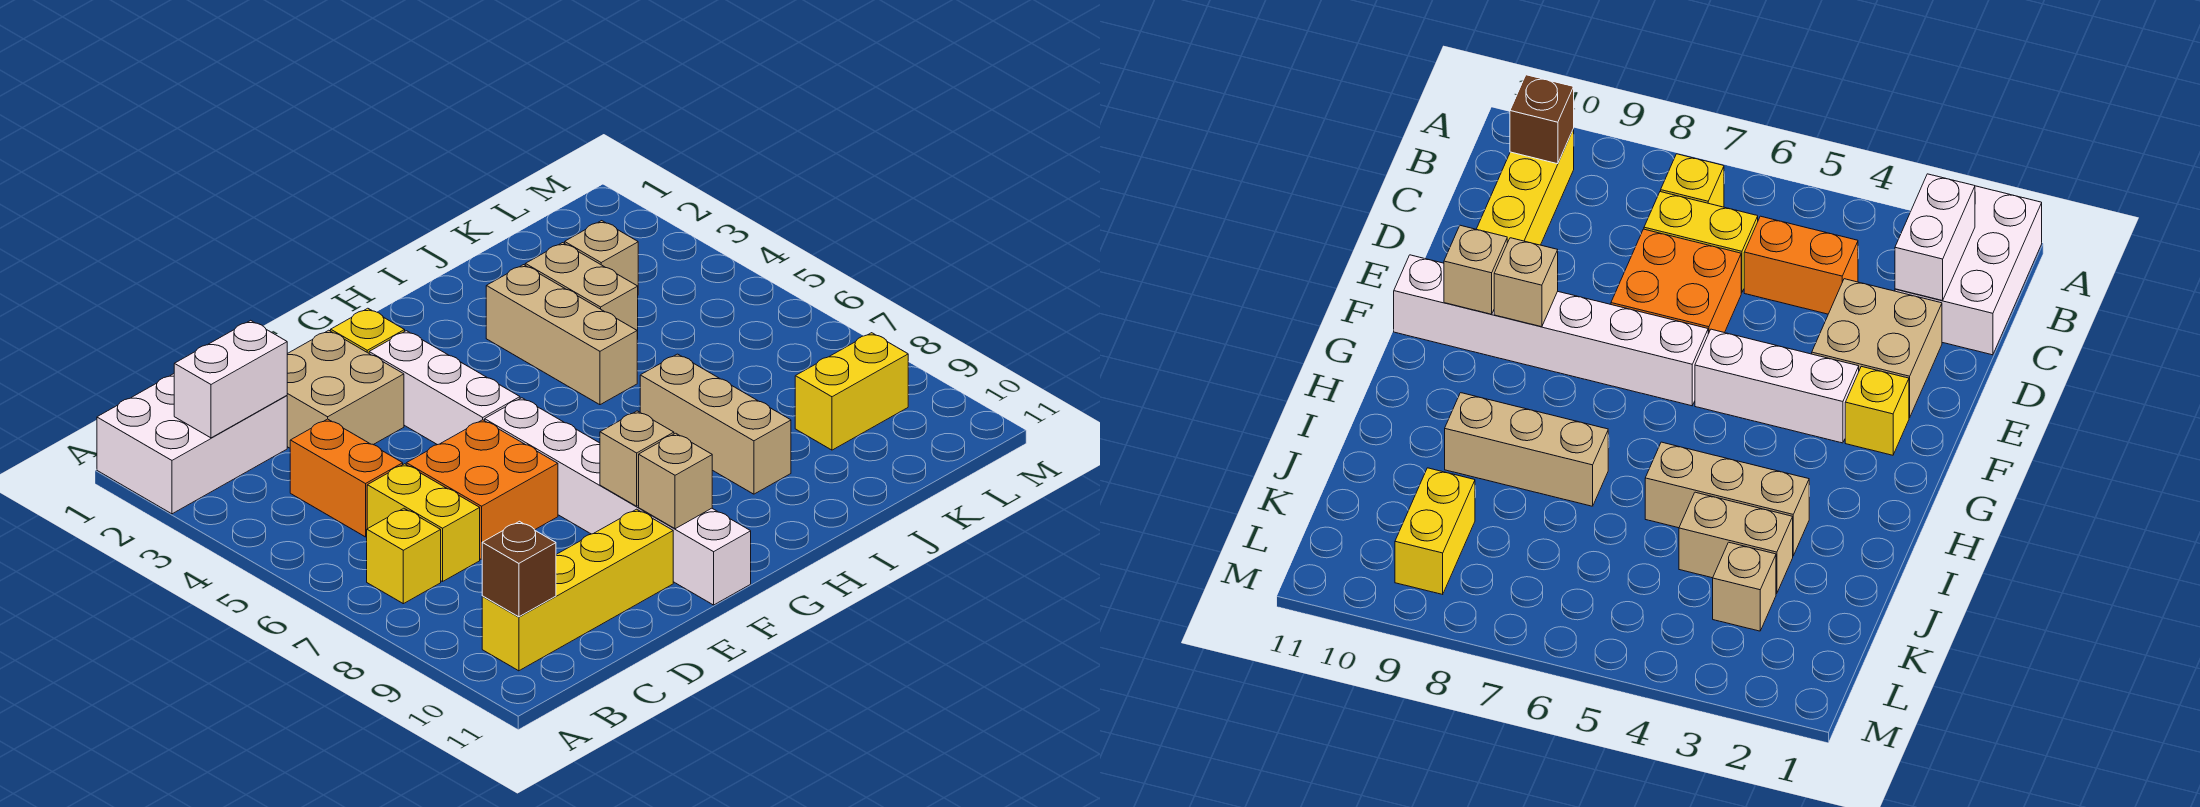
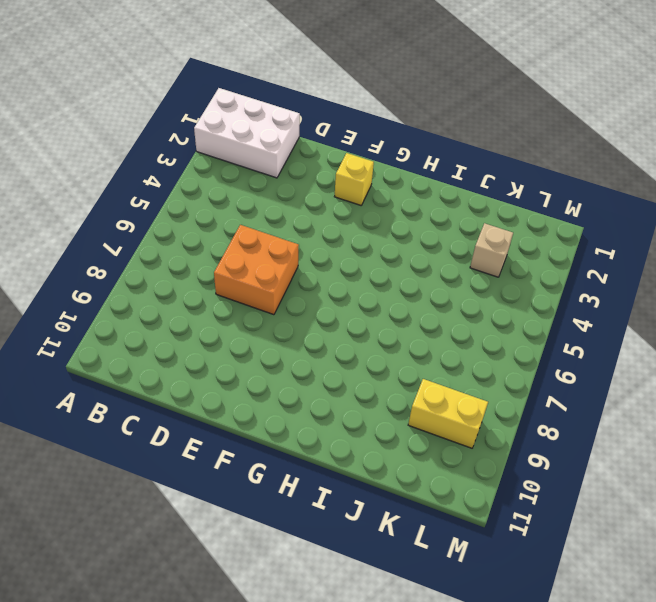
none -> yellow 1x1 brick [367,508,441,604]
none -> yellow 1x4 brick [482,509,673,671]
none -> orange 1x2 brick [290,419,403,537]

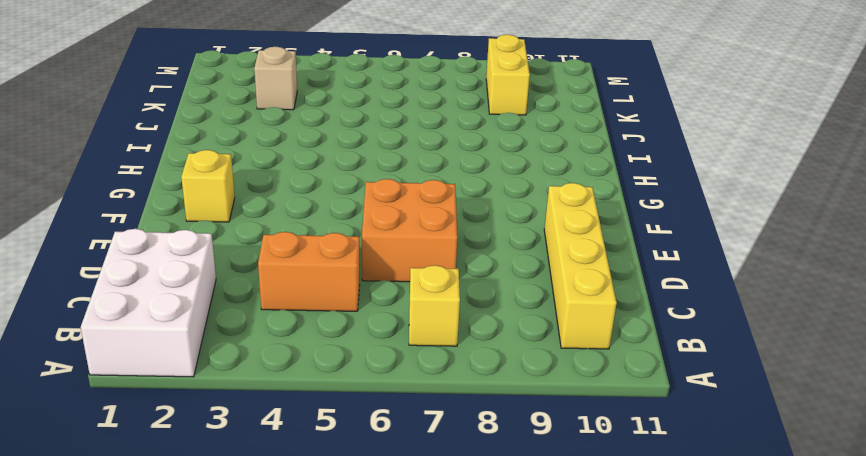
none -> yellow 1x2 brick [367,464,480,582]
none -> tan 2x2 brick [287,330,404,448]
none -> white 1x3 brick [369,331,520,445]

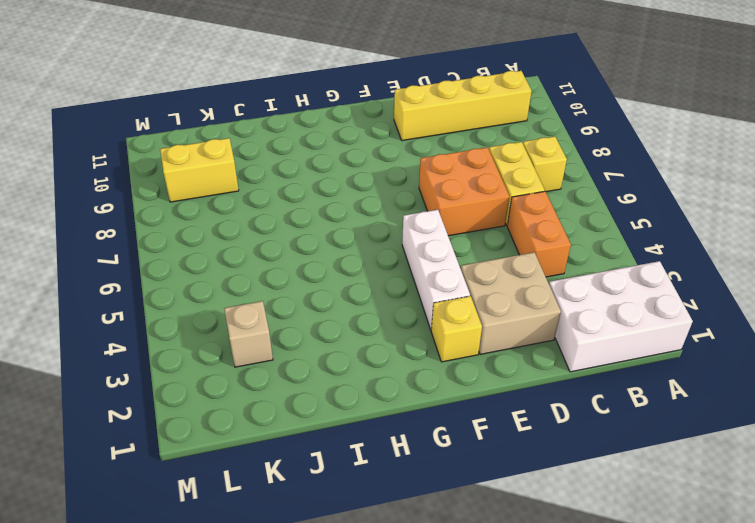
none -> white 1x6 brick [485,398,751,605]
none -> tan 1x3 brick [486,265,637,405]
none -> tan 1x3 brick [640,354,791,494]

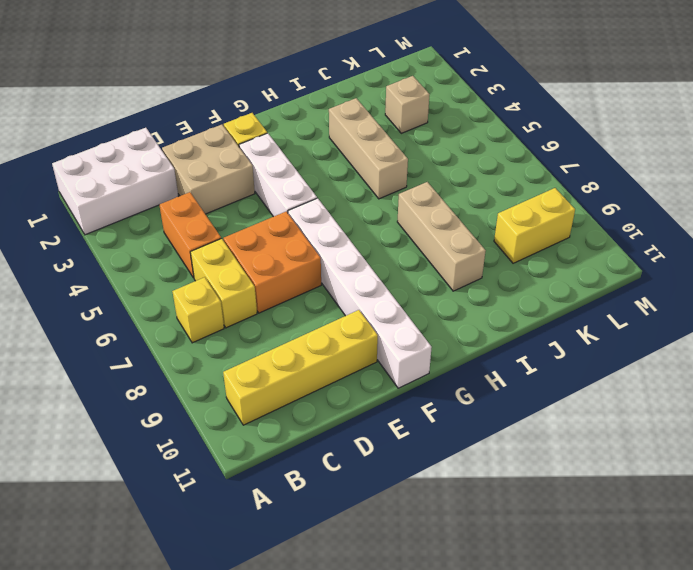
none -> tan 1x2 brick [525,243,638,339]
none -> white 1x2 brick [174,320,287,438]
none -> brown 1x1 brick [482,521,556,617]

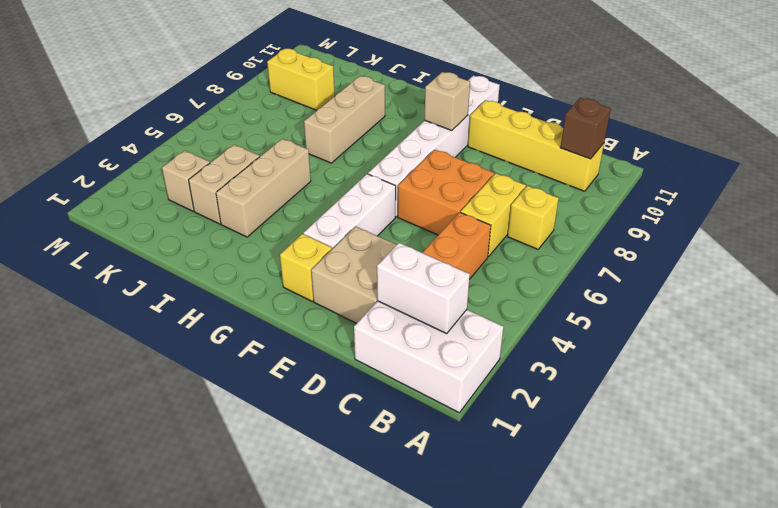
none -> tan 1x1 brick [639,433,712,529]

